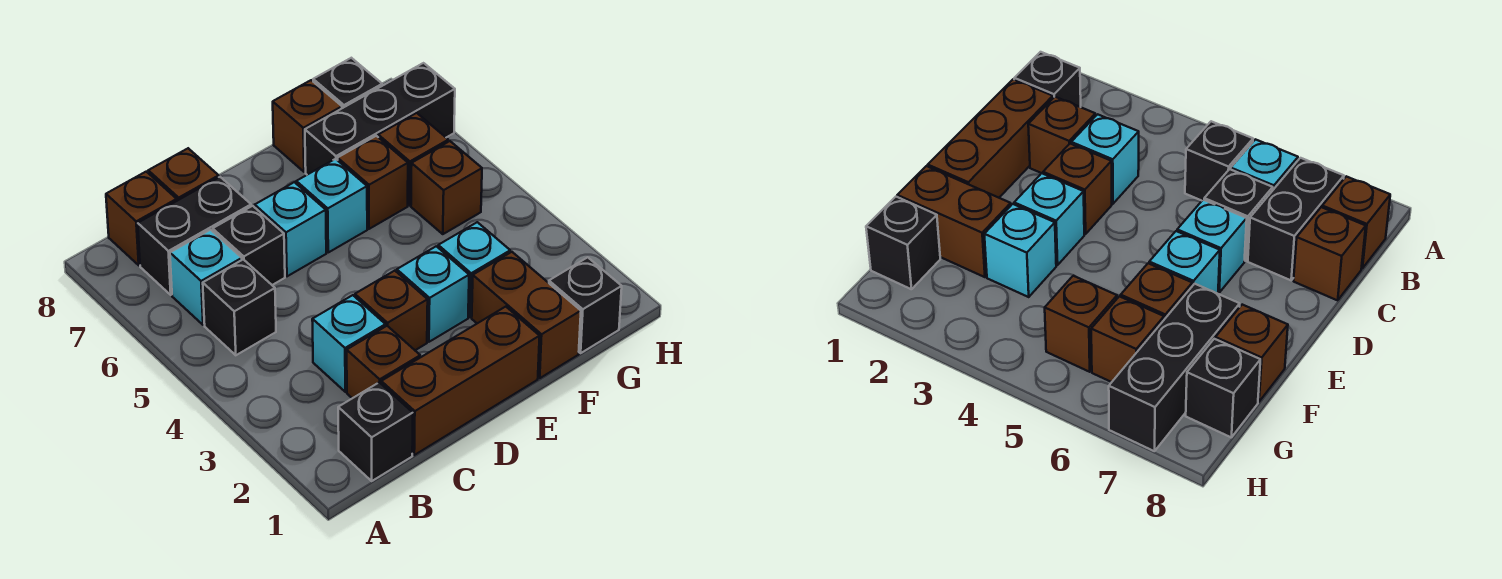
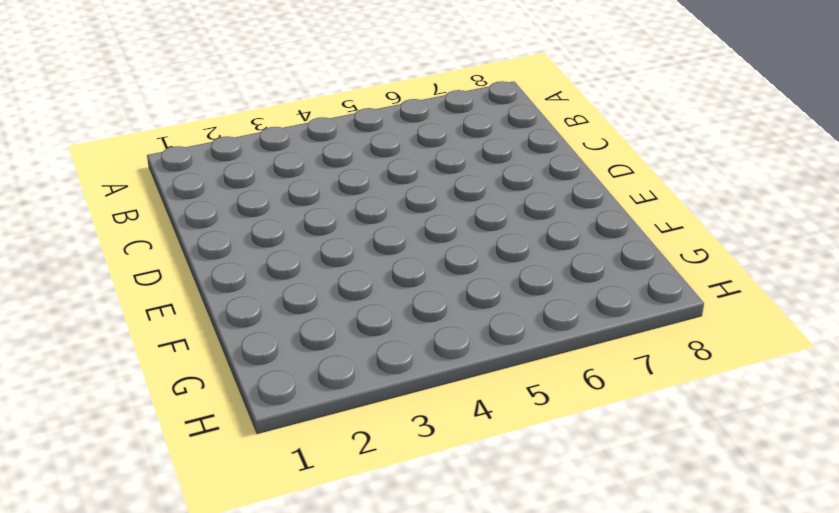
none -> black 1x1 brick [338,382,413,481]
none -> black 1x1 brick [203,259,276,355]
none -> cyan 1x1 brick [170,230,242,325]

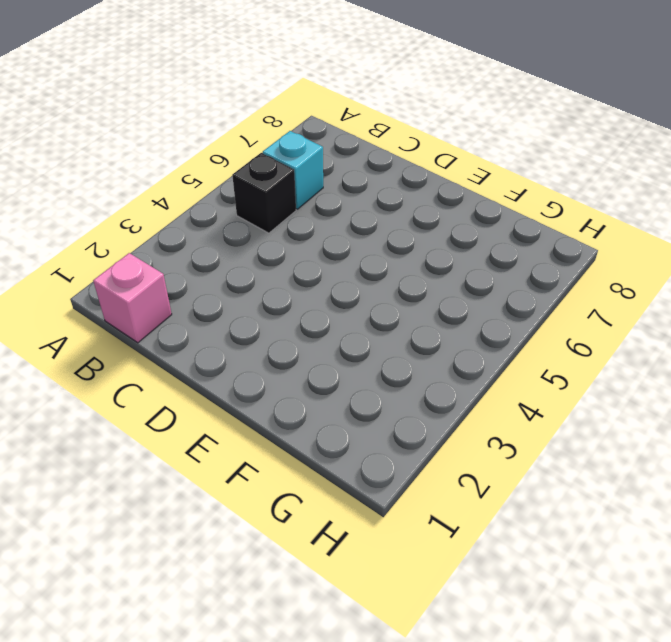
pink 1x1 brick [93,253,172,343] -> black 1x1 brick [338,382,413,481]
none -> black 1x2 brick [138,177,251,295]
none -> brown 1x1 brick [106,172,177,265]
none -> brown 1x3 brick [381,307,540,455]

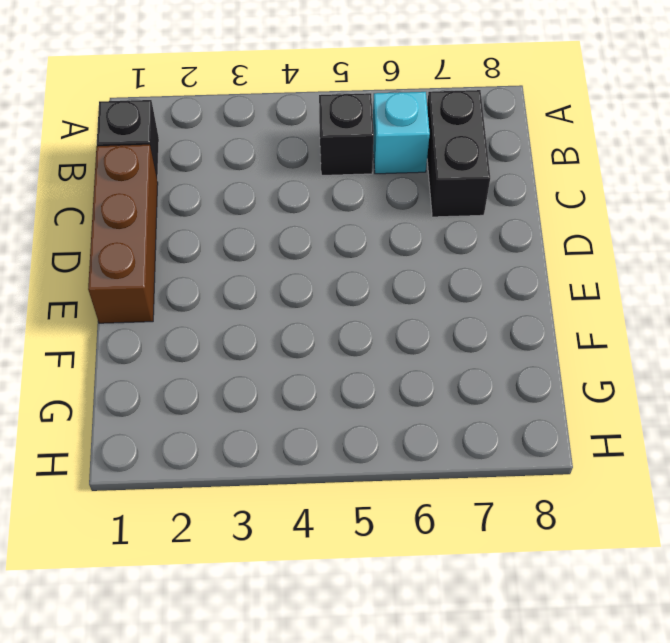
none -> brown 1x1 brick [106,172,177,265]
none -> brown 1x1 brick [347,326,420,398]
none -> cyan 1x1 brick [312,295,386,392]

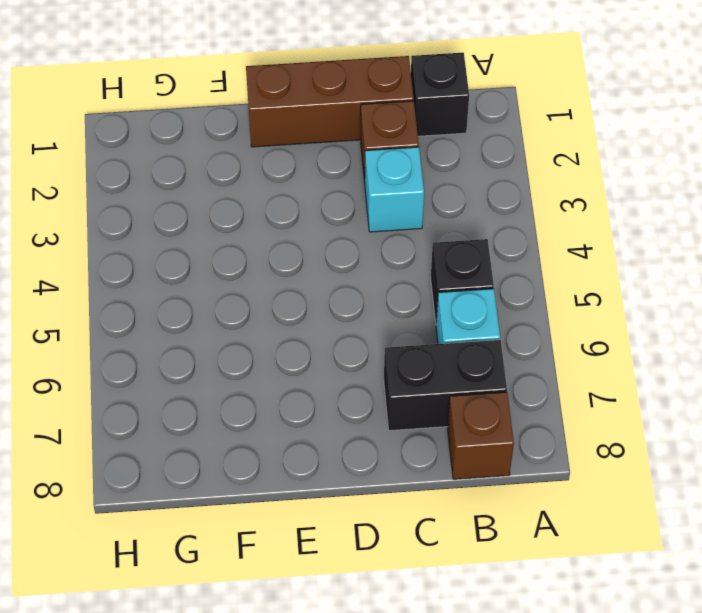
none -> black 1x1 brick [213,206,285,285]
none -> brown 1x1 brick [148,148,219,201]
none -> brown 1x1 brick [355,271,428,350]

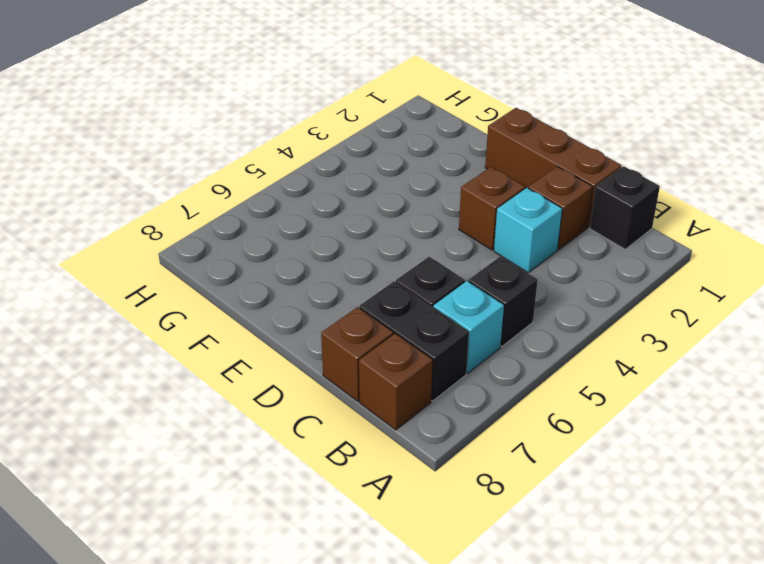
none -> cyan 1x1 brick [255,182,326,276]
none -> cyan 1x1 brick [397,246,469,342]
none -> cyan 1x1 brick [296,159,367,252]

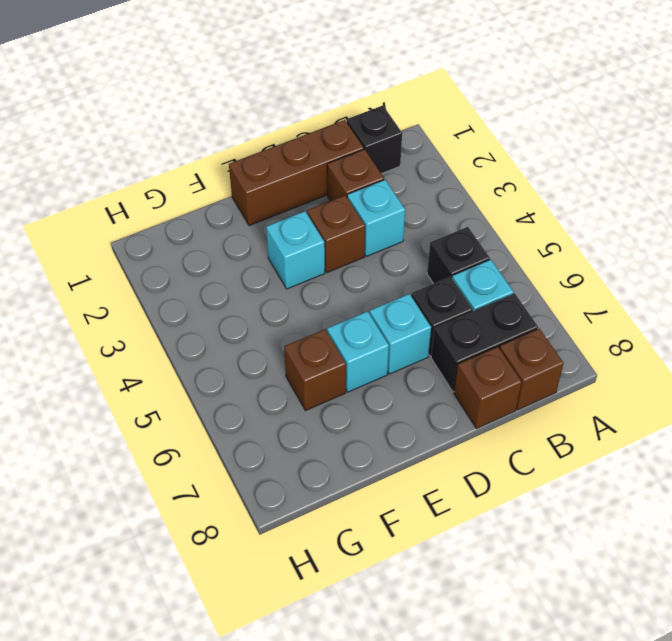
none -> brown 1x2 brick [472,252,581,378]
none -> cyan 1x1 brick [438,222,510,317]
none -> black 1x3 brick [305,63,455,175]

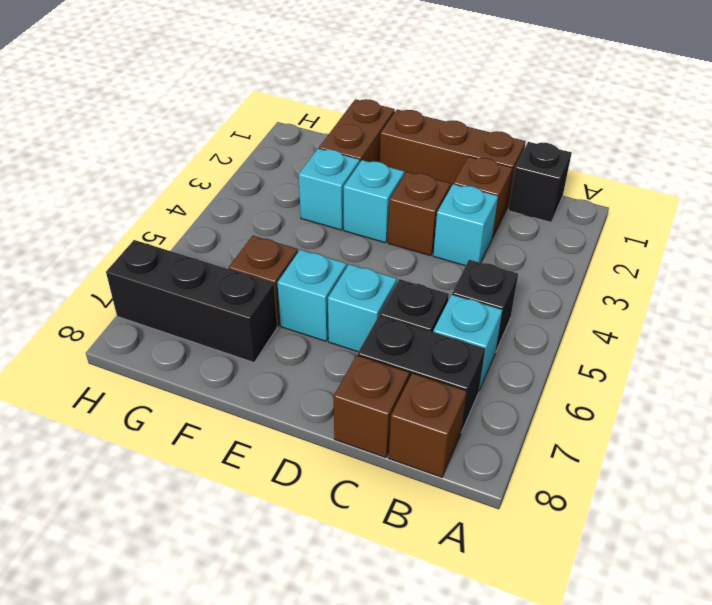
none -> brown 1x1 brick [273,80,342,172]
none -> black 1x1 brick [549,257,622,353]
none -> brown 1x1 brick [411,141,482,234]

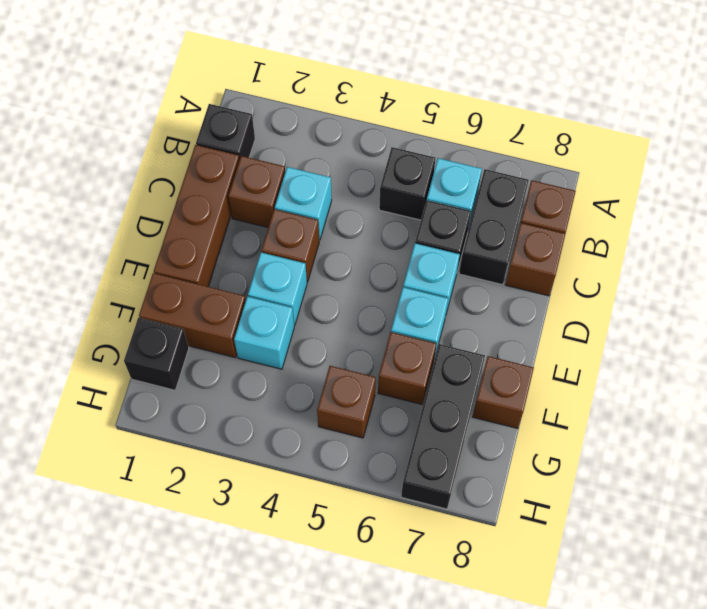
none -> brown 1x1 brick [378,113,448,205]
none -> black 1x1 brick [313,58,382,108]

